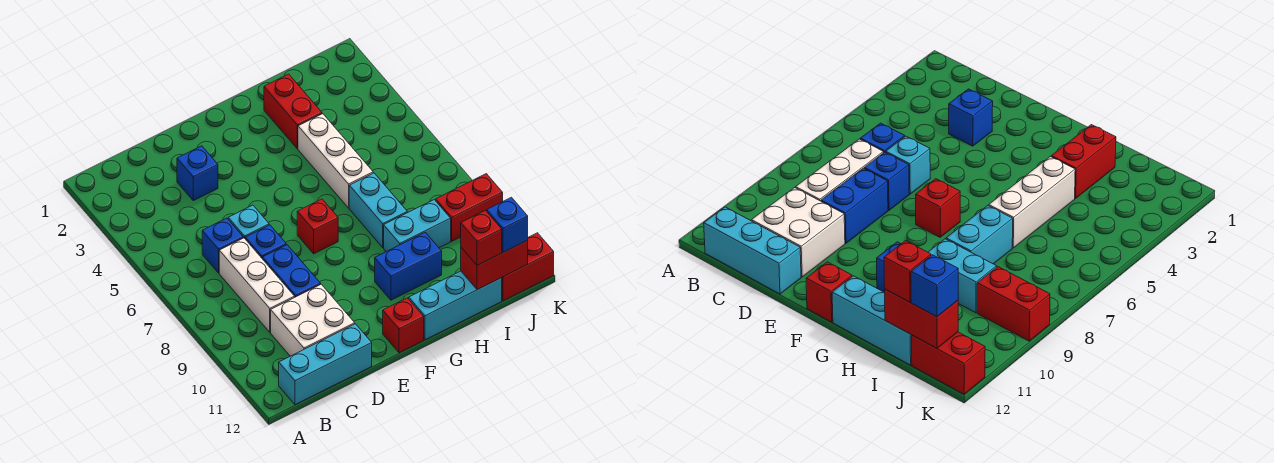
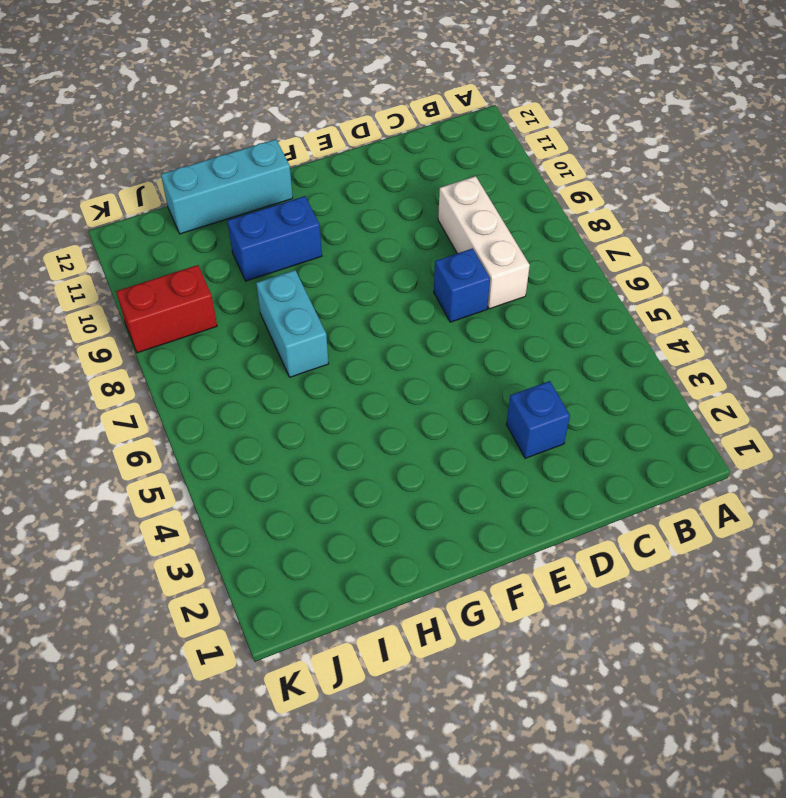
none -> cyan 1x3 brick [279,324,372,405]
none -> blue 1x1 brick [202,218,243,273]
none -> white 2x2 brick [271,284,355,356]

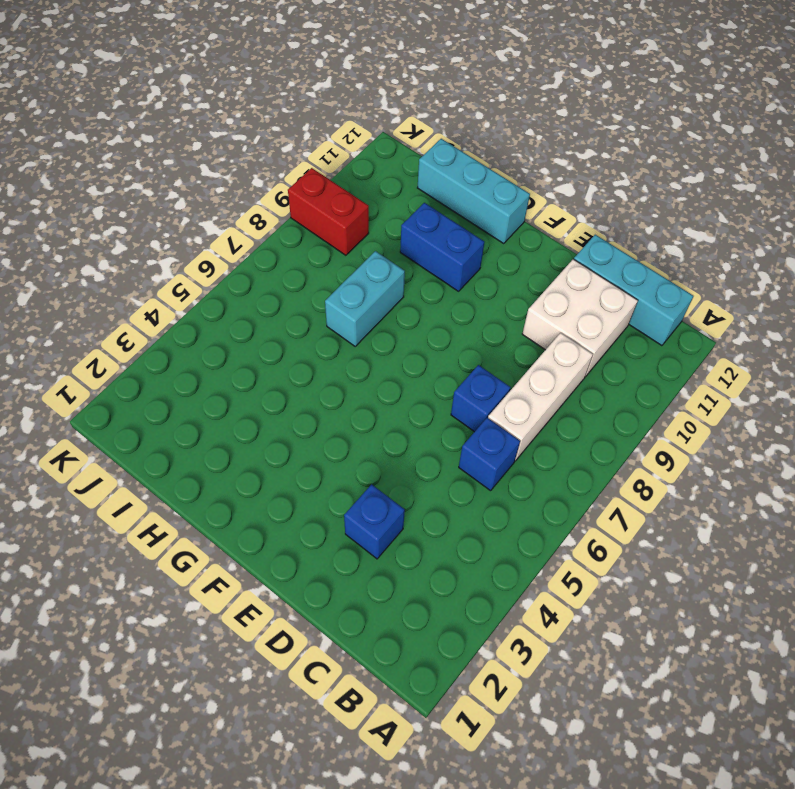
none -> cyan 1x1 brick [228,205,269,238]
none -> blue 1x2 brick [262,245,321,297]
none -> red 1x1 brick [297,199,338,254]

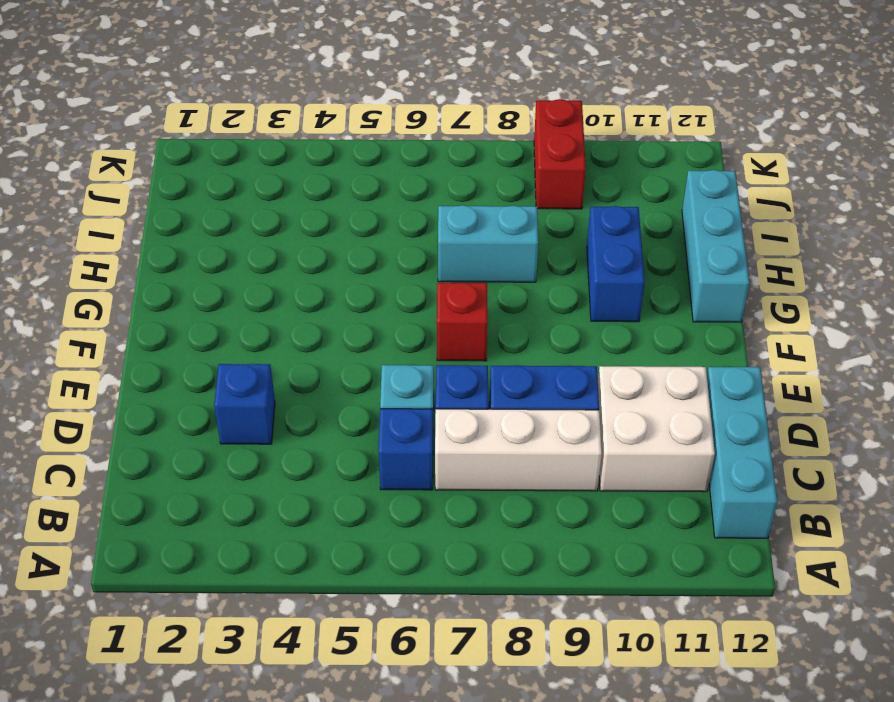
none -> red 1x1 brick [383,298,424,353]
none -> red 1x2 brick [264,74,322,149]
none -> white 1x3 brick [298,114,373,208]

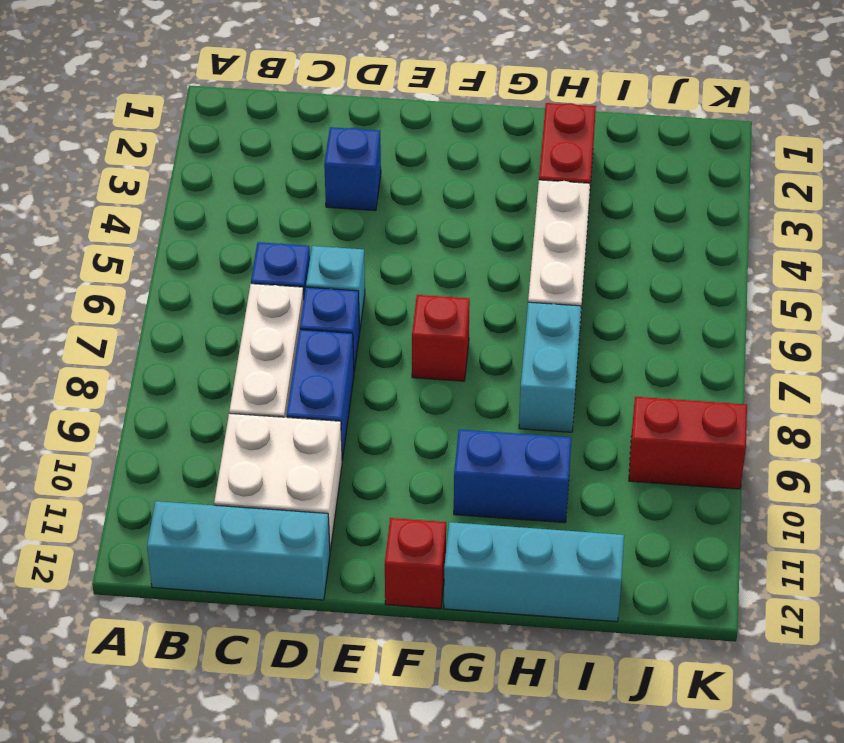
none -> cyan 1x2 brick [384,200,451,252]
none -> red 1x2 brick [502,233,554,301]
none -> red 1x2 brick [461,241,528,290]

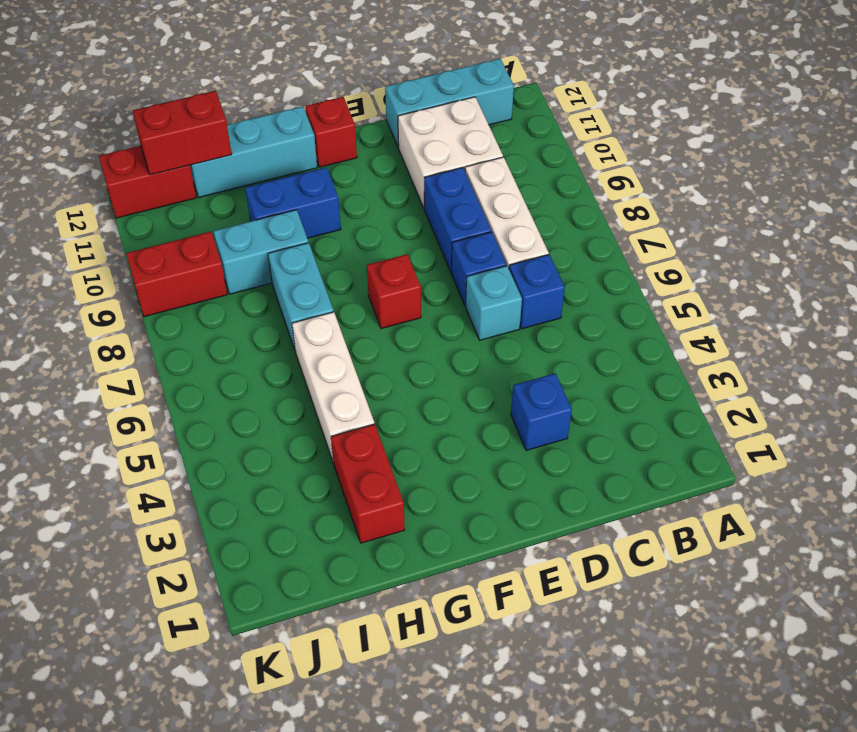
none -> red 1x1 brick [461,210,502,265]
none -> blue 1x1 brick [487,197,528,252]

